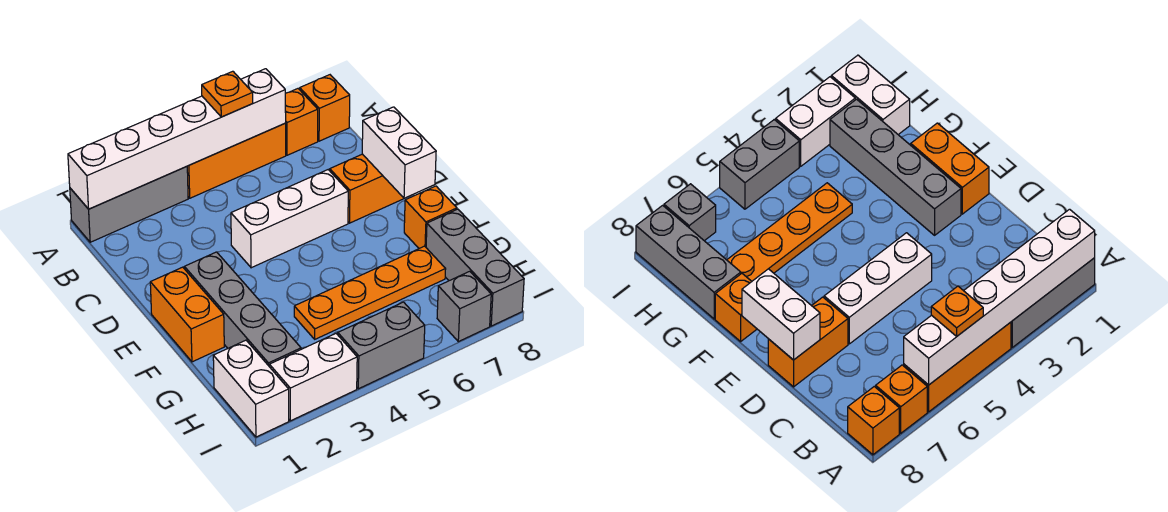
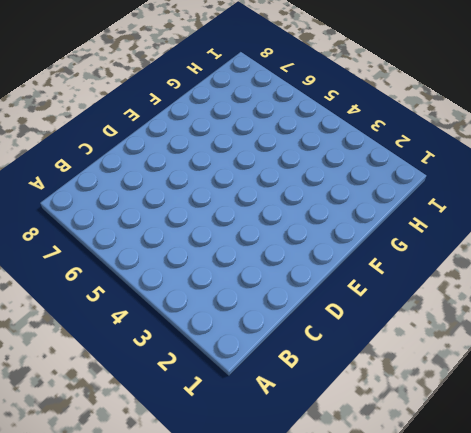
none -> grey 1x3 brick [70,166,188,242]
none -> orange 1x3 brick [187,123,286,198]
none -> orange 1x1 brick [285,89,318,155]

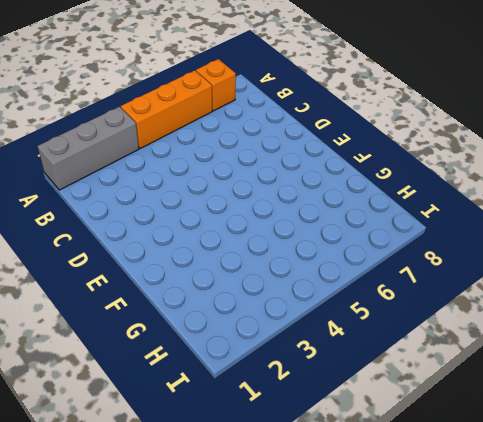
none -> orange 1x1 brick [300,75,350,141]
none -> white 1x3 brick [231,170,348,268]
none -> orange 1x2 brick [329,154,404,223]

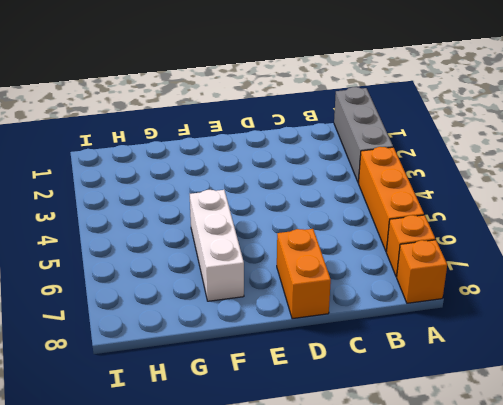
white 1x3 brick [190,190,244,301] -> white 1x3 brick moved to [231,170,348,268]
none -> orange 1x2 brick [150,267,224,362]
none -> grey 1x4 brick [184,252,301,366]
none -> orange 1x1 brick [404,186,457,248]

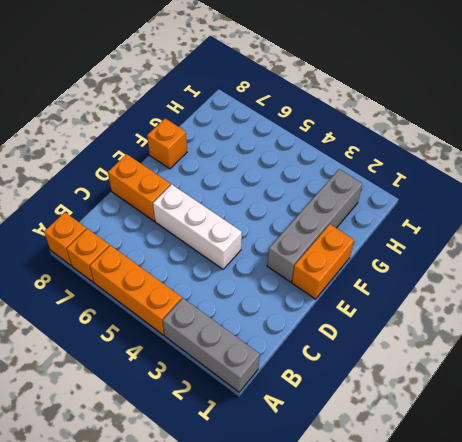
none -> orange 1x4 plate [294,246,446,339]
none -> grey 1x3 brick [426,209,524,326]
none -> white 1x2 brick [213,340,289,437]

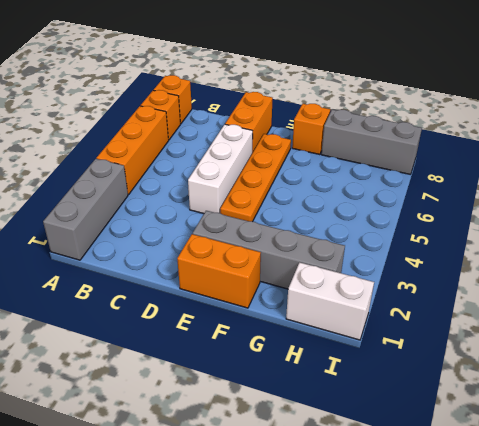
orange 1x4 plate [220,134,291,222] -> orange 1x4 plate moved to [294,246,446,339]
none -> white 1x2 brick [269,334,357,421]
none -> grey 1x2 brick [338,302,425,389]
none -> grey 1x1 brick [437,271,491,342]

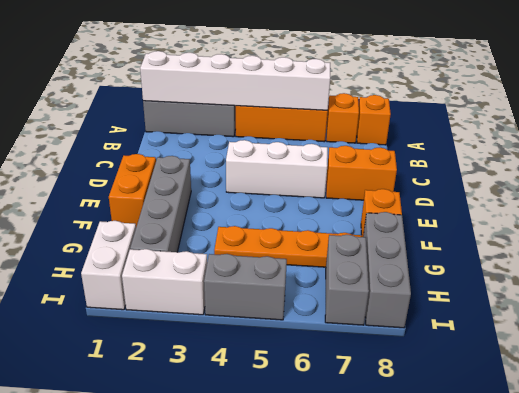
grey 1x2 brick [325,235,369,325] -> grey 1x1 brick [437,271,491,342]
none -> white 1x2 brick [362,107,436,198]
none -> orange 1x1 plate [202,71,253,117]

